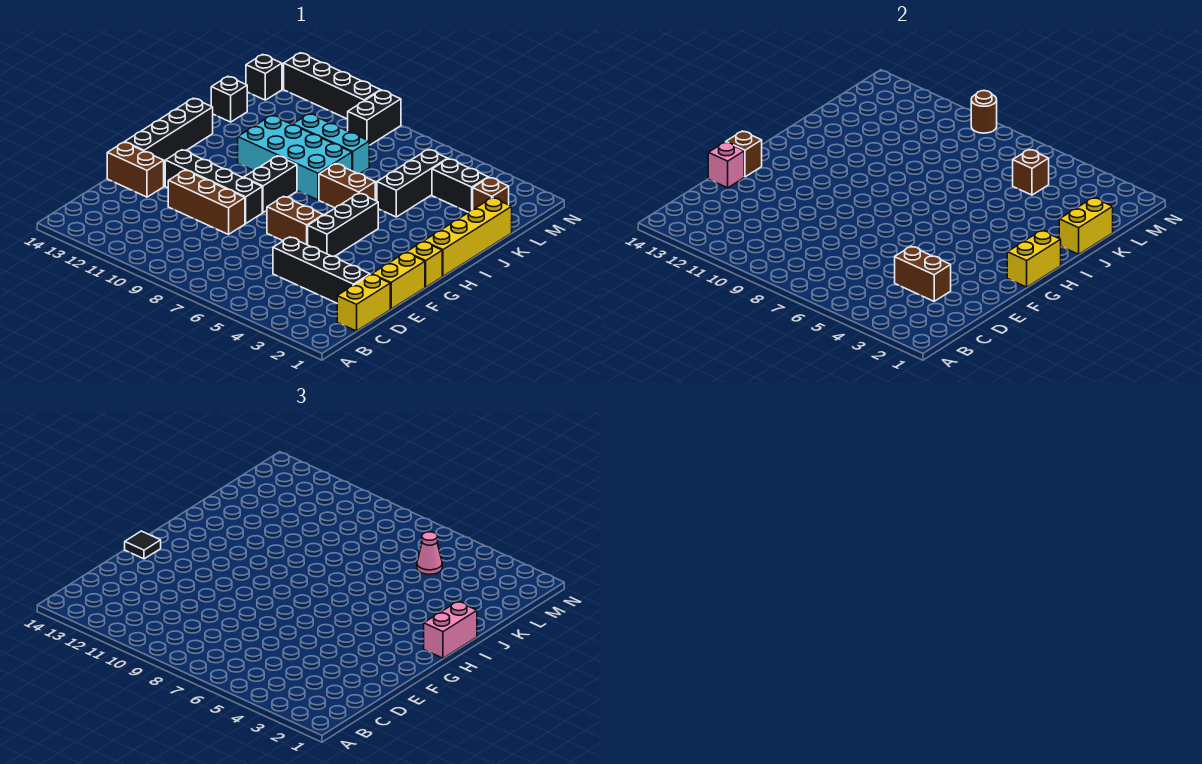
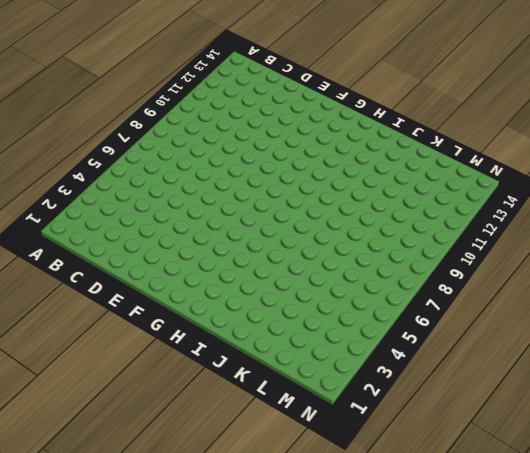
none -> yellow 1x2 brick [337,274,390,331]
none -> black 1x4 brick [273,237,370,303]
none -> yellow 1x2 brick [372,252,425,309]
none -> brown 1x3 brick [168,170,245,235]

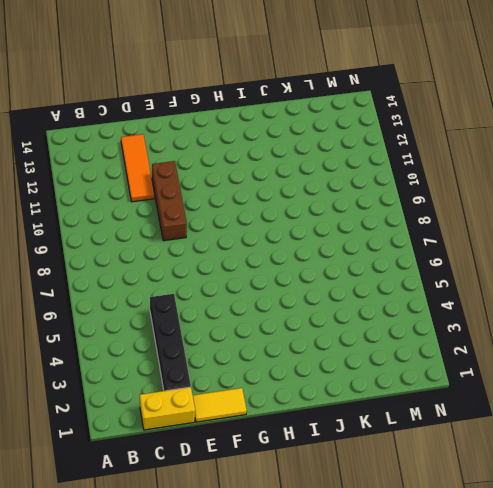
orange 1x3 tile [121,134,154,202] -> none
yellow 1x2 tile [193,388,247,422] -> yellow 1x2 brick [372,252,425,309]
none -> brown 1x2 brick [107,142,164,197]
none -> black 1x3 brick [308,193,378,256]
none -> brown 1x2 brick [267,196,323,245]
none -> black 1x4 brick [165,150,262,223]

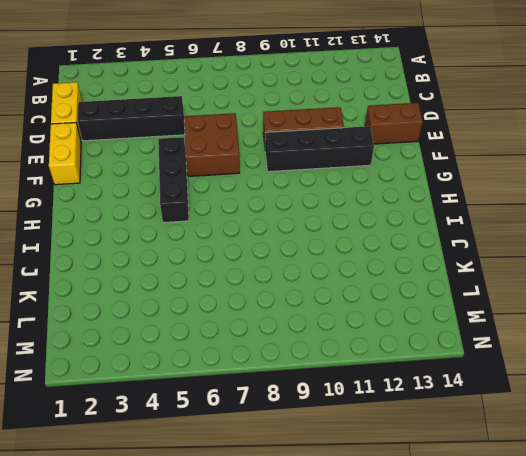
brown 2x2 brick [184,113,240,177] -> brown 1x2 brick [267,196,323,245]
none -> black 1x4 brick [125,98,213,164]
none -> yellow 1x1 brick [406,241,442,287]
none -> black 1x2 brick [244,156,297,213]
none -> yellow 1x4 brick [424,198,512,276]

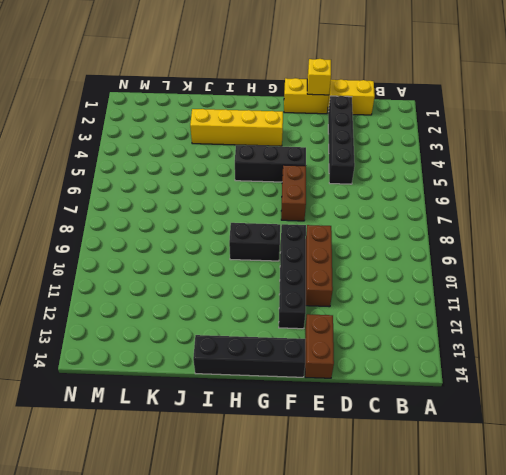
yellow 1x1 brick [307,59,331,95] -> yellow 1x1 brick moved to [406,241,442,287]
yellow 1x4 brick [190,109,283,146] -> yellow 1x4 brick moved to [424,198,512,276]
none -> brown 1x2 brick [319,164,375,208]
none -> cyan 2x4 brick [238,115,352,200]
none -> black 1x3 brick [377,149,448,217]
none -> cyan 1x3 brick [293,114,369,174]

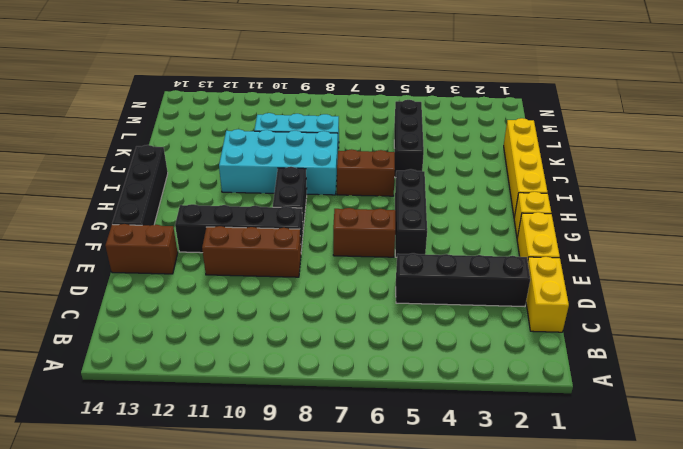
none -> black 1x1 brick [211,76,247,122]
none -> brown 1x1 brick [473,177,509,209]
none -> black 1x2 brick [432,159,488,213]
none -> black 1x2 brick [348,90,401,145]

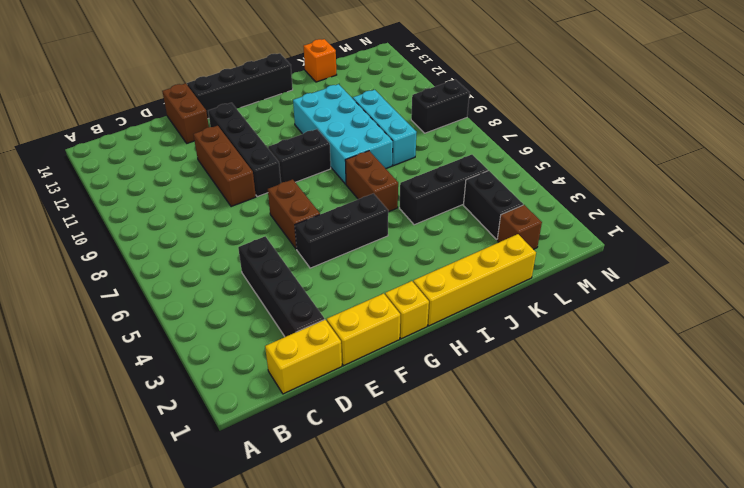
orange 1x1 brick [303,39,337,82] -> black 1x1 brick [211,76,247,122]
none -> black 1x1 brick [246,54,282,100]
none -> black 1x4 brick [284,53,381,119]
none -> brown 1x2 brick [895,246,951,301]
none -> pink 1x1 brick [708,142,744,188]

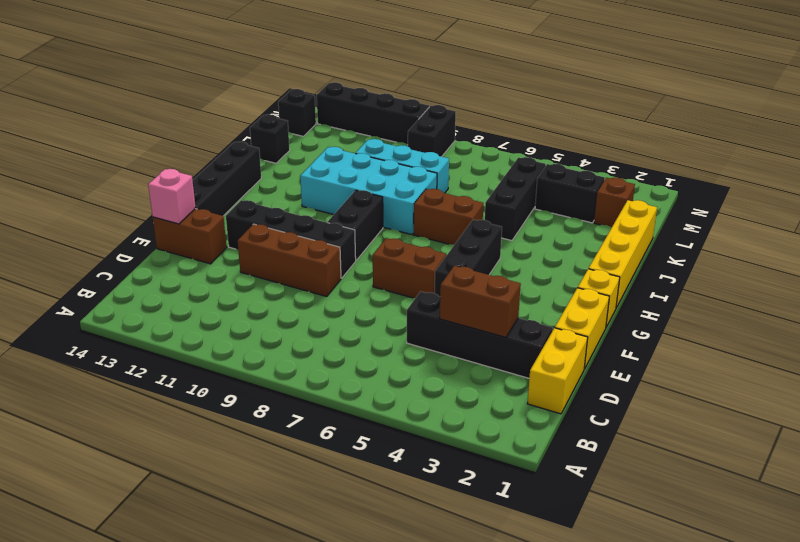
none -> brown 1x1 brick [726,131,762,177]
none -> yellow 1x2 brick [1007,231,1061,287]
none -> yellow 1x2 brick [1059,198,1113,254]
none -> brown 1x1 brick [1013,149,1049,195]

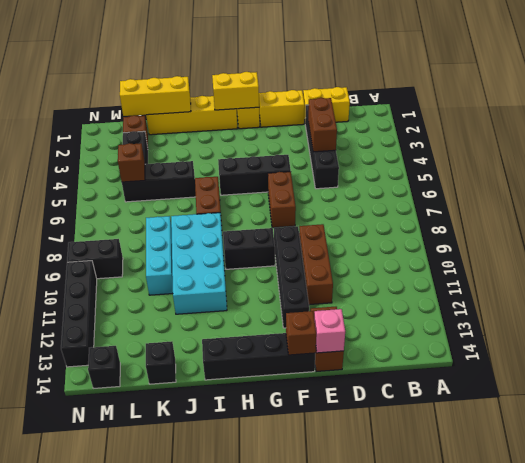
yellow 1x3 brick [120,76,191,116] -> yellow 1x2 brick [1059,198,1113,254]
none -> brown 1x1 round brick [971,91,997,133]
none -> black 1x1 tile [125,531,161,559]
none -> pink 1x2 brick [424,602,477,658]
none -> pink 1x1 cone [417,532,442,574]

